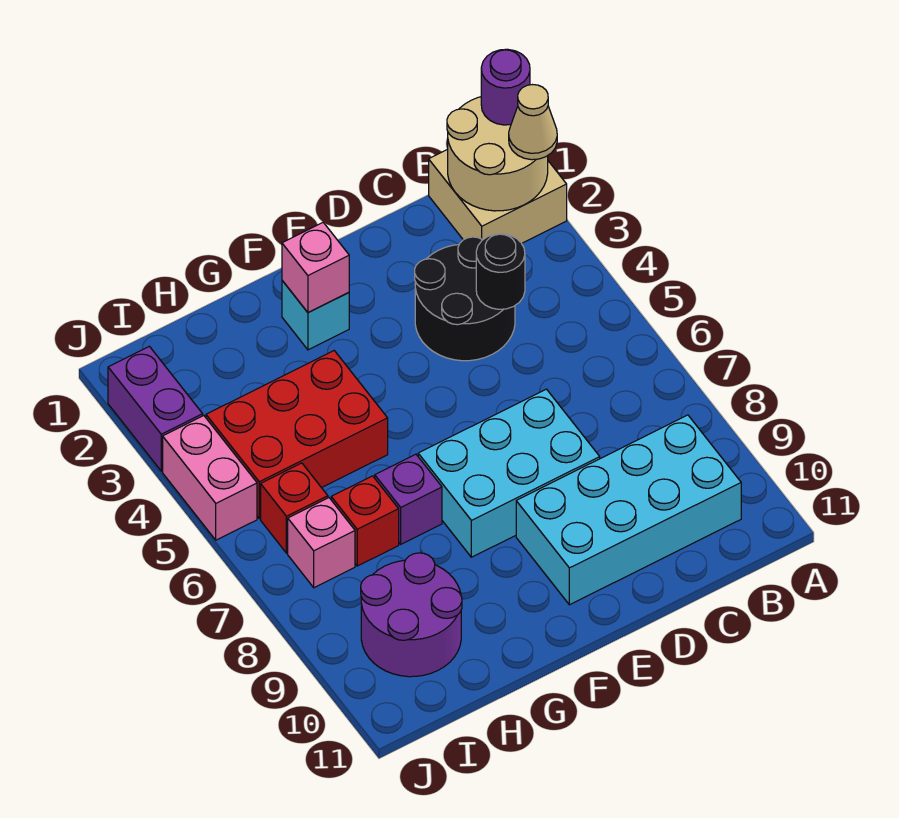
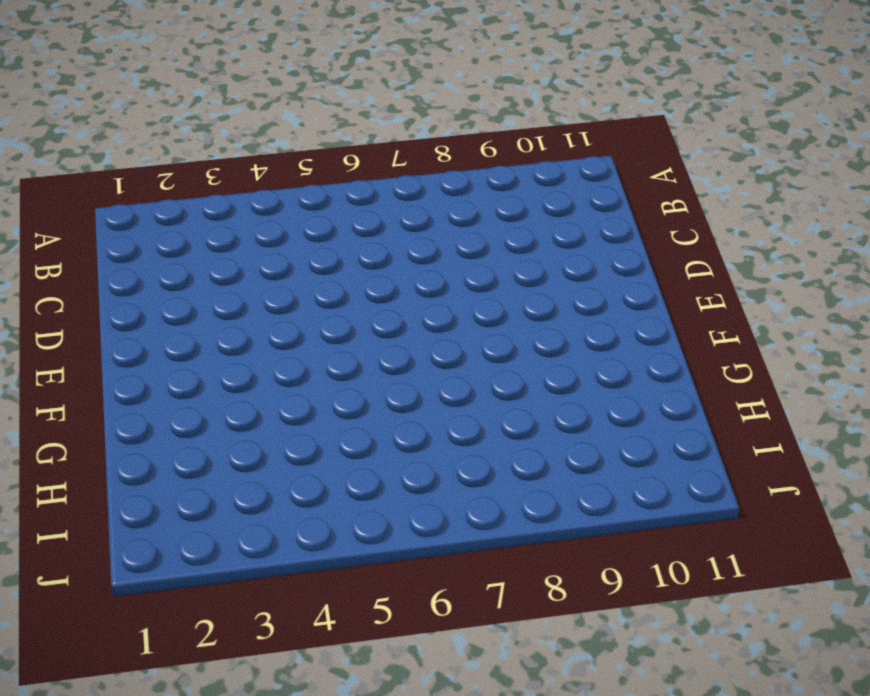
none -> tan 2x2 brick [429,149,567,243]
none -> cyan 2x4 brick [516,415,741,605]
none -> black 2x2 round brick [415,237,515,361]

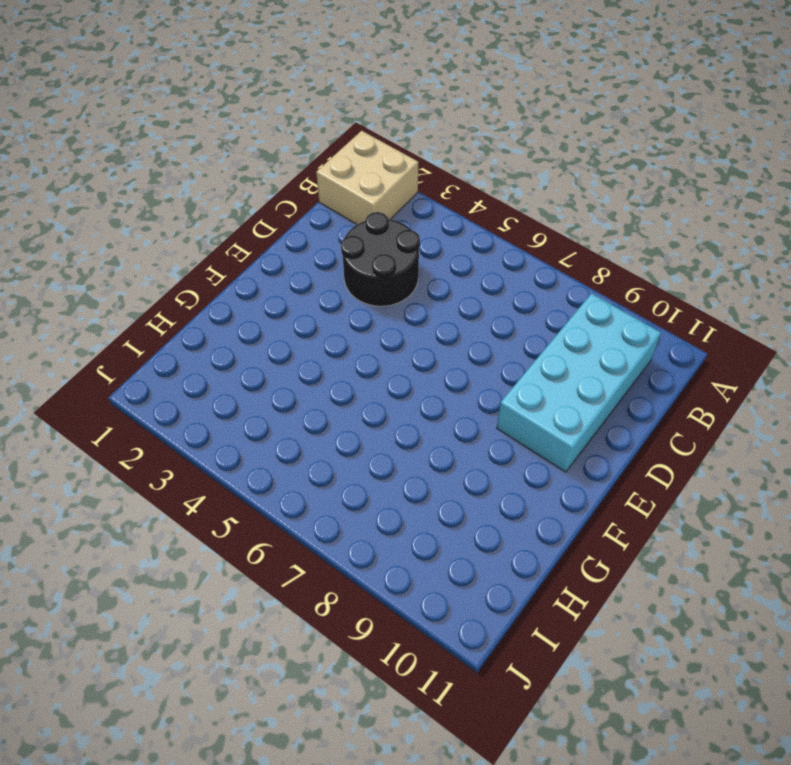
none -> cyan 2x3 brick [418,389,600,557]
none -> cyan 1x1 brick [282,281,349,350]
none -> red 2x3 brick [206,351,388,519]

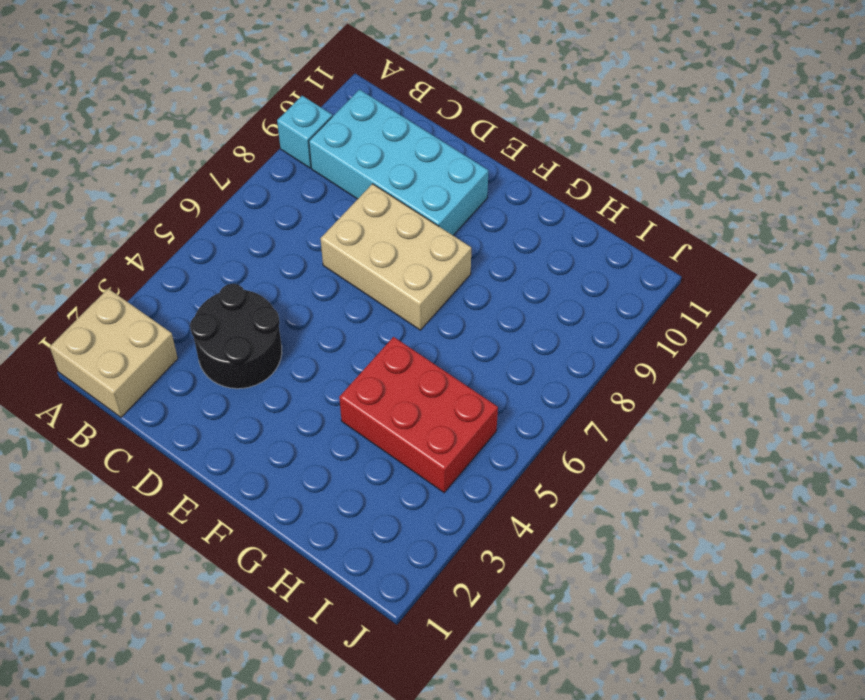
cyan 1x1 brick [277,96,332,168] -> cyan 1x1 brick moved to [282,281,349,350]
tan 2x3 brick [320,184,471,330] -> cyan 2x3 brick [418,389,600,557]
none -> purple 1x1 brick [375,454,442,544]
none -> red 1x1 brick [331,476,399,566]
none -> purple 2x2 round brick [361,553,462,677]

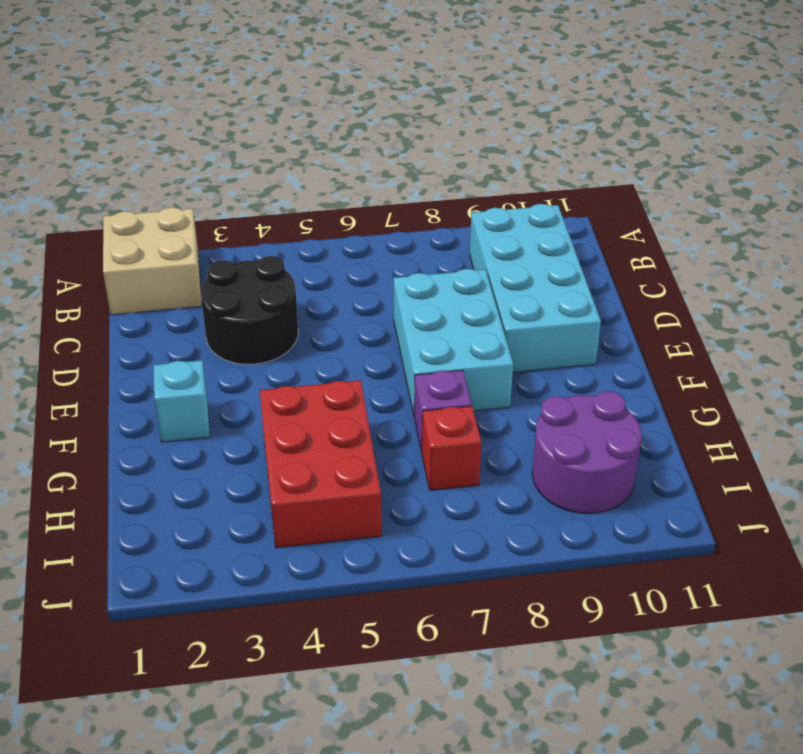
none -> red 1x1 brick [261,463,328,553]
none -> pink 1x1 brick [288,498,355,588]
none -> purple 1x2 brick [108,346,203,471]

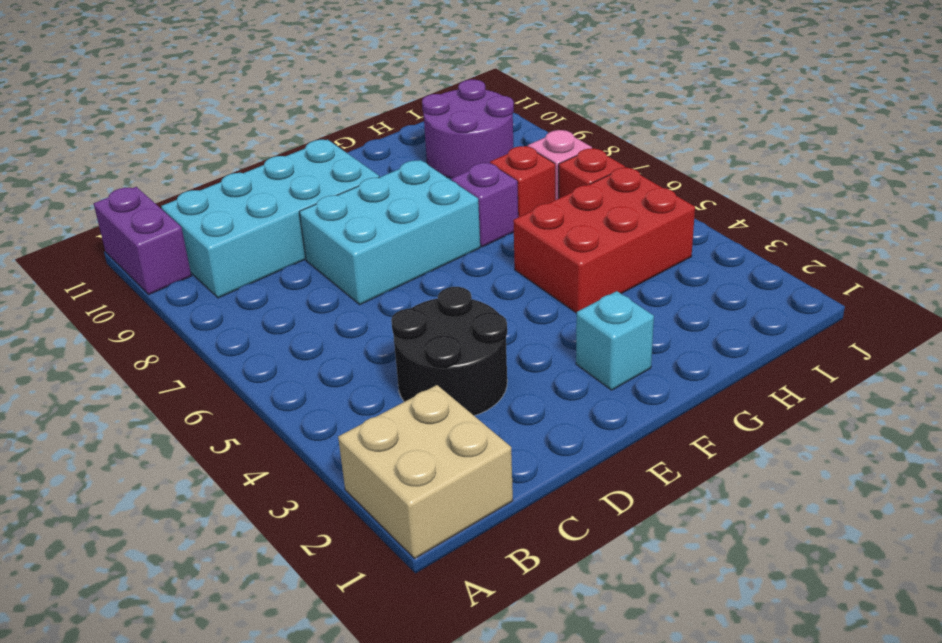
purple 1x2 brick [94,187,191,294] -> purple 1x2 brick moved to [108,346,203,471]
none -> pink 1x2 brick [163,416,257,540]
none -> tan 2x2 round brick [447,97,548,211]
none -> black 1x1 round brick [476,234,525,309]

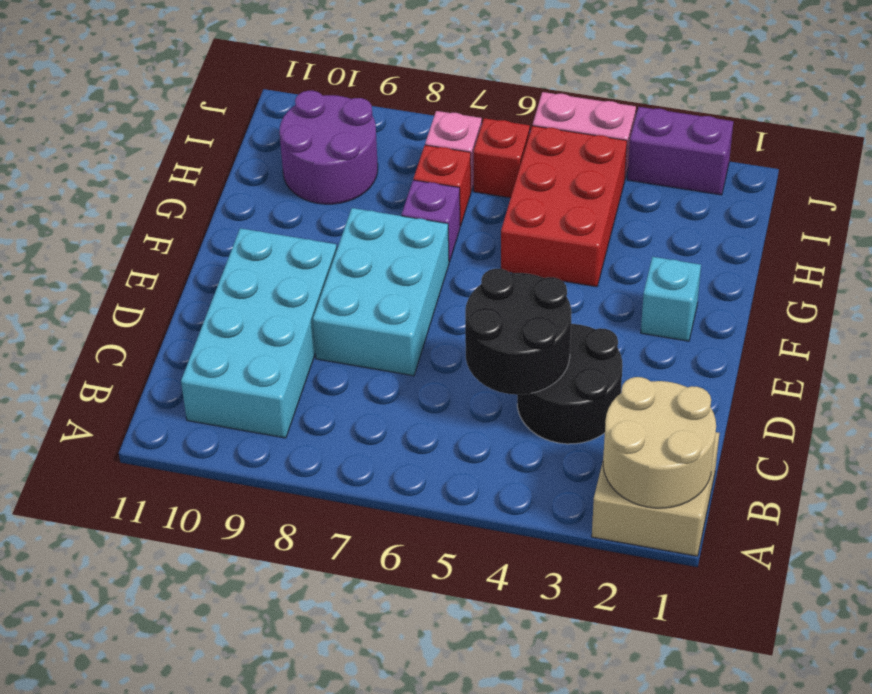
black 2x2 round brick [465,269,571,395] -> black 1x1 round brick [476,234,525,309]
none -> pink 1x1 brick [282,223,349,313]
none -> purple 1x1 round brick [481,49,530,125]
none -> tan 1x1 cone [509,85,557,160]

